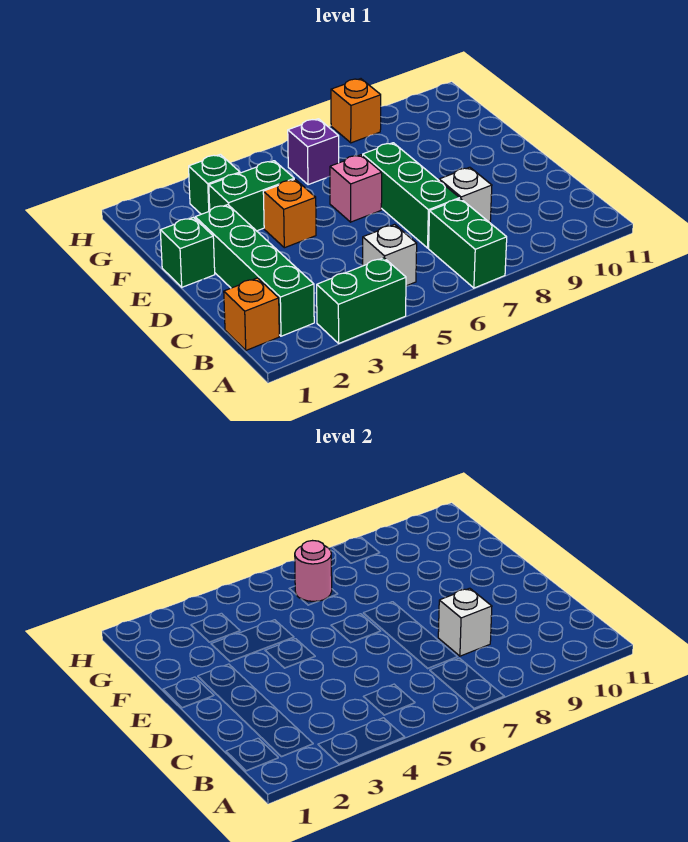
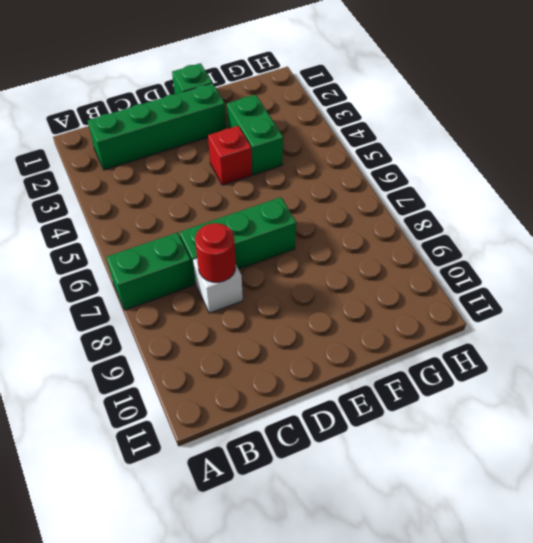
red 1x1 round brick [195,223,236,282] -> white 1x1 brick [438,588,492,656]
red 1x1 brick [208,126,252,185] -> orange 1x1 brick [263,179,316,248]
none -> green 1x2 brick [317,258,406,343]
none -> orange 1x1 brick [224,278,279,350]
none -> white 1x1 brick [363,224,417,286]

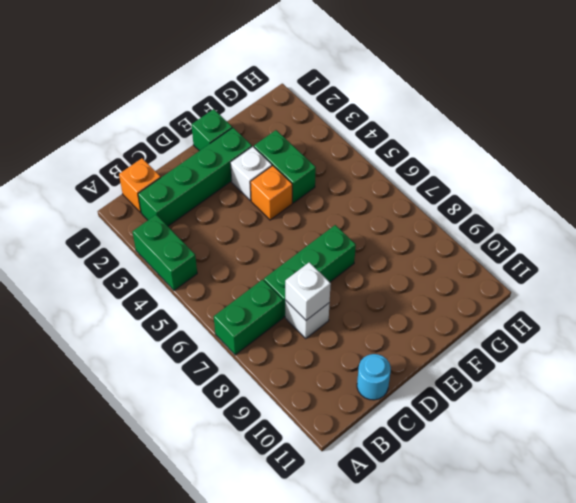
cyan 1x1 round brick [357,354,391,400] -> none
white 1x1 brick [230,146,272,200] -> white 1x1 brick moved to [363,224,417,286]
none -> pink 1x1 brick [330,155,382,222]
none -> green 1x1 brick [189,154,240,214]
none -> purple 1x1 brick [288,119,339,185]

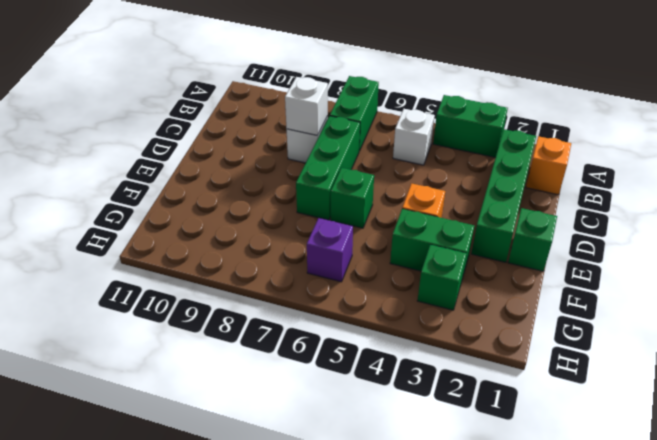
green 1x1 brick [331,168,374,228] -> pink 1x1 brick [330,155,382,222]
none -> orange 1x1 brick [331,79,381,143]
none -> pink 1x1 round brick [295,541,332,601]

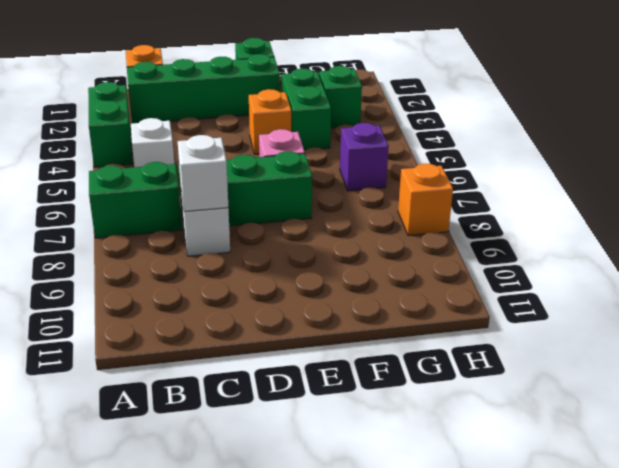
none -> pink 1x1 round brick [295,541,332,601]

